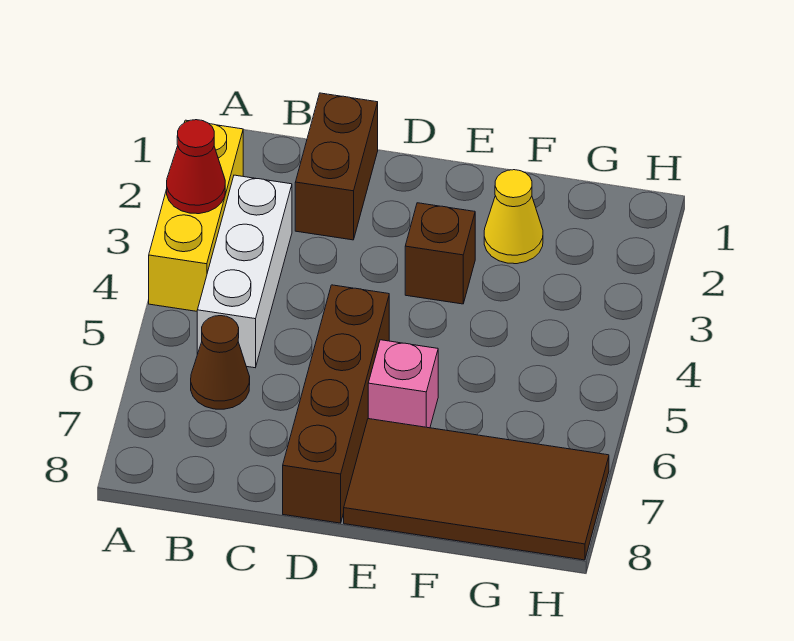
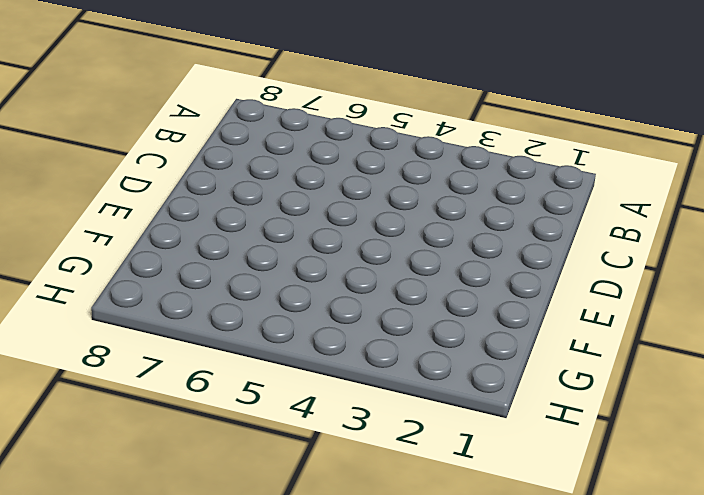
none -> yellow 1x3 brick [149,120,243,311]
none -> white 1x3 brick [197,175,292,368]

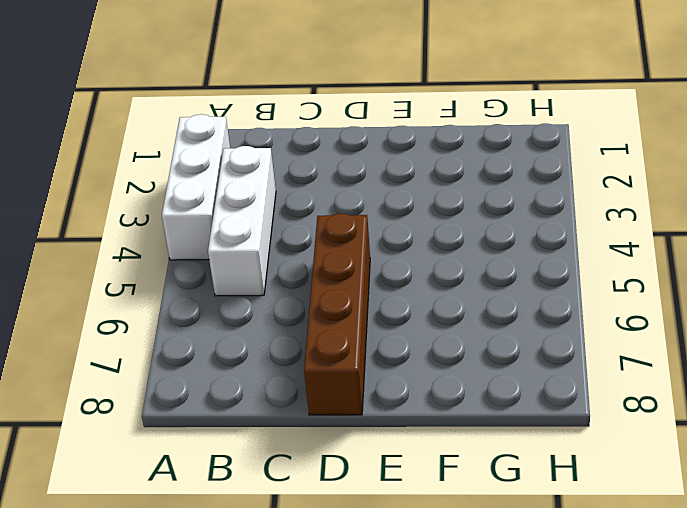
white 1x3 brick [162,114,230,260] -> yellow 1x3 brick [149,120,243,311]
none -> brown 1x1 cone [191,316,250,409]
none -> brown 1x2 brick [295,93,378,240]

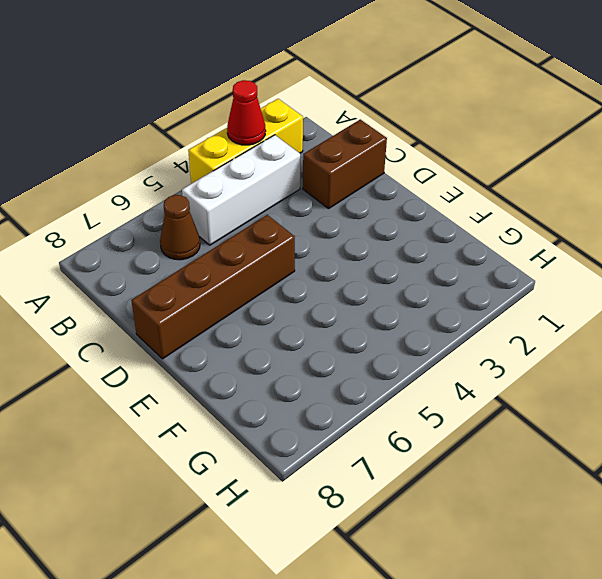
none -> brown 1x1 brick [405,203,475,304]
none -> pink 1x1 brick [368,340,438,428]

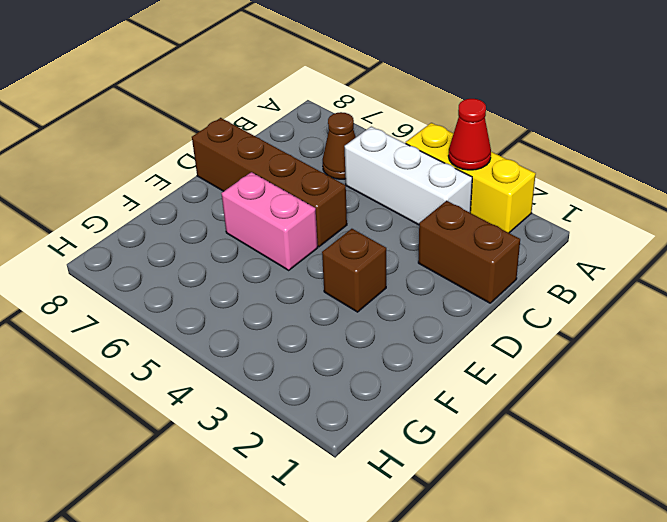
pink 1x2 brick [221,172,318,270] -> pink 1x1 brick [368,340,438,428]
none -> brown 2x4 tile [344,419,609,560]
none -> yellow 1x1 cone [484,170,543,264]

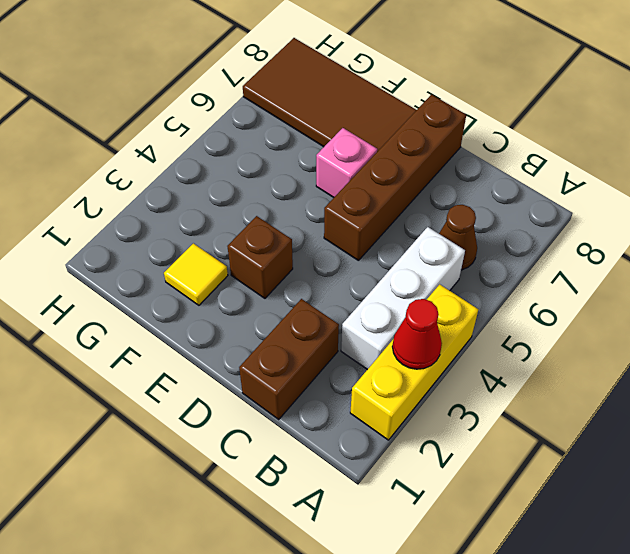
yellow 1x1 tile [164,243,228,305] -> yellow 1x1 cone [484,170,543,264]

